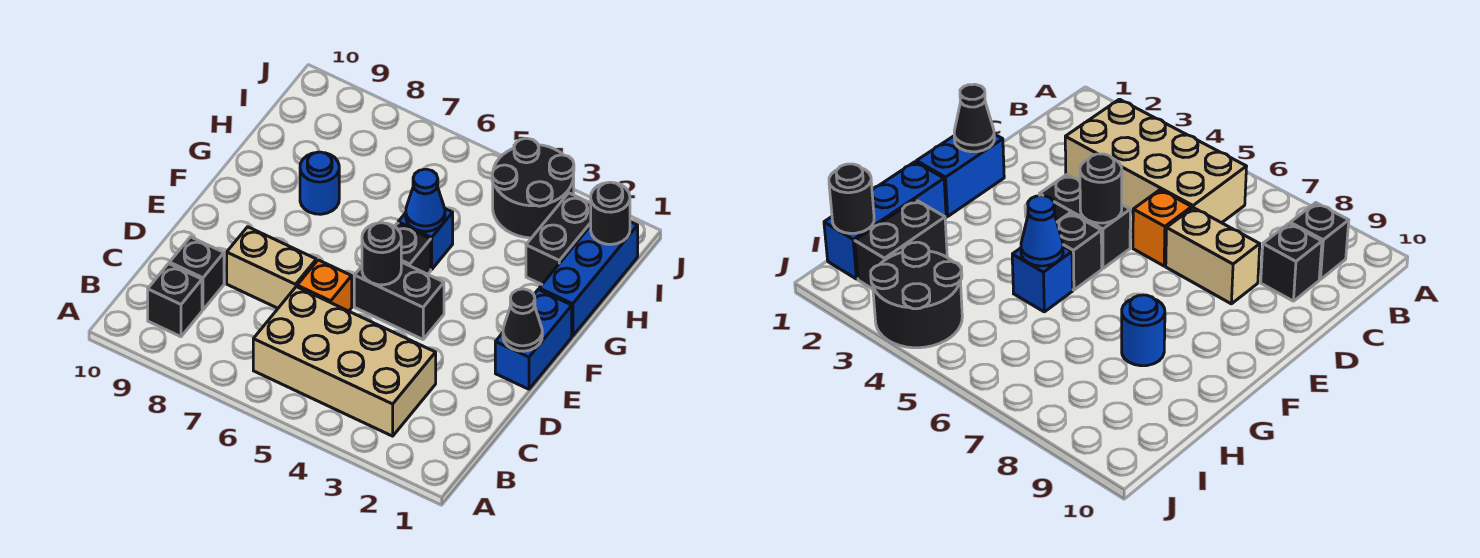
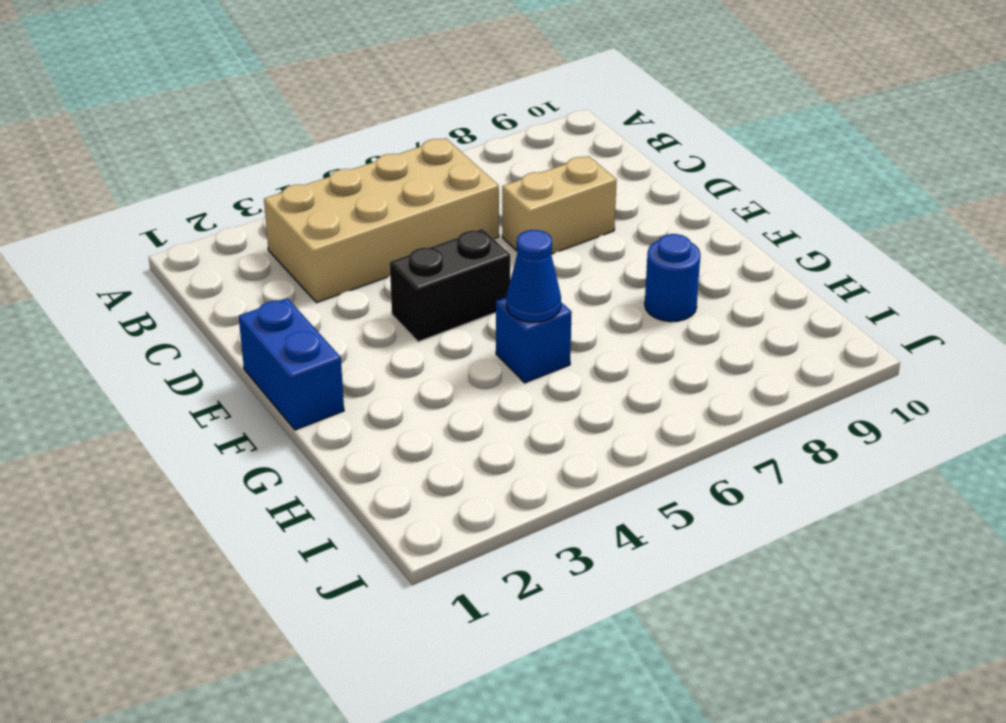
none -> black 1x1 brick [148,264,202,337]
none -> black 1x1 brick [170,237,224,310]
none -> orange 1x1 brick [297,260,352,311]

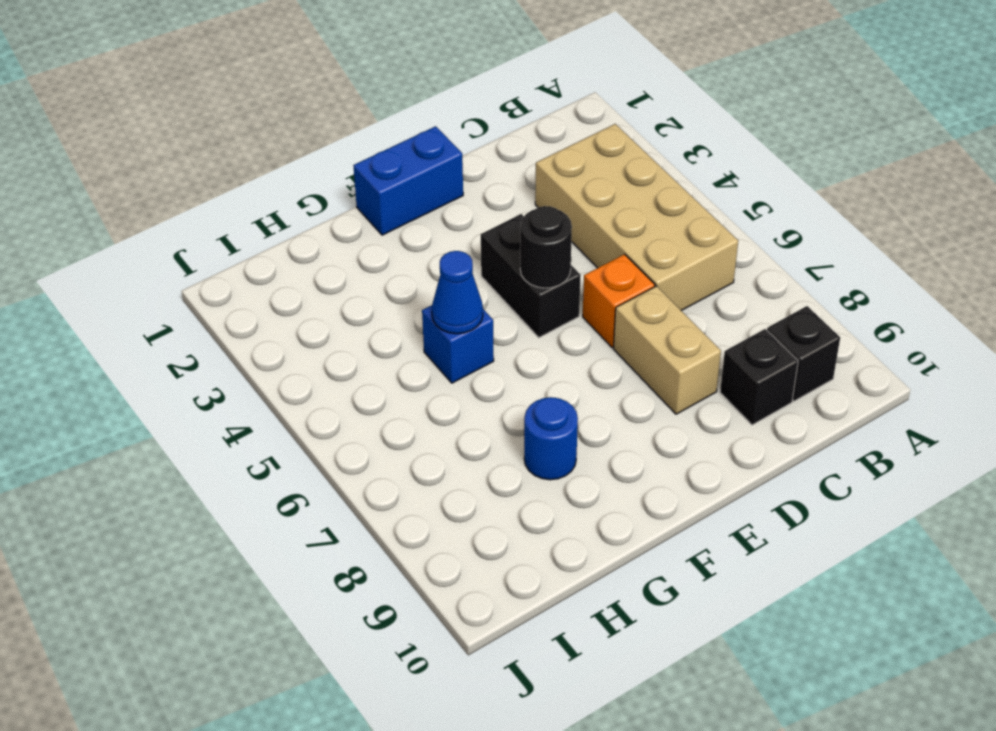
none -> black 1x1 brick [394,223,431,274]
none -> blue 1x3 brick [539,222,638,336]
none -> black 1x2 brick [526,193,591,284]

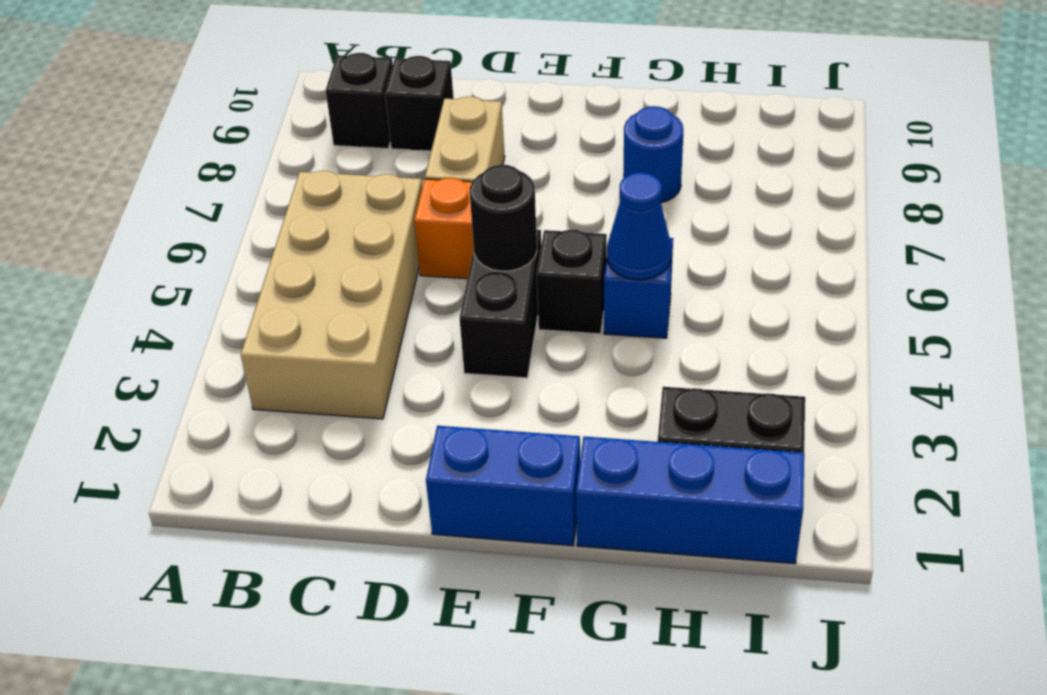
none -> black 2x2 round brick [492,138,574,238]
none -> black 1x1 cone [503,289,542,351]
none -> black 1x1 round brick [591,182,630,244]

